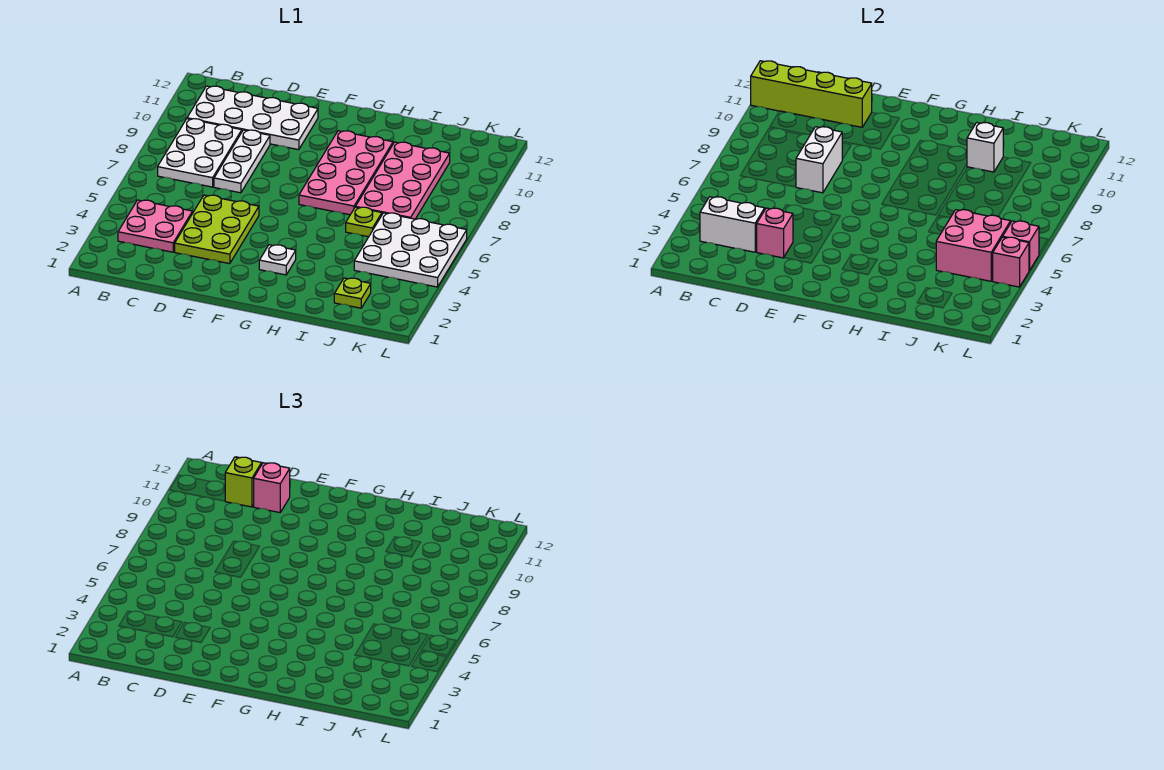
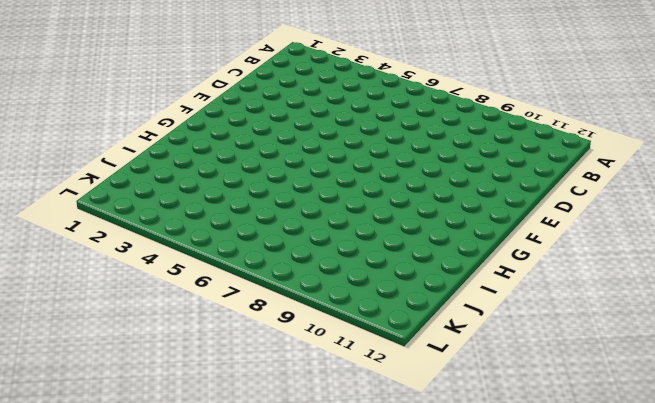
none -> pink 2x2 plate [118,200,193,252]
none -> white 2x3 plate [158,119,242,187]
none -> white 2x4 plate [187,86,318,150]

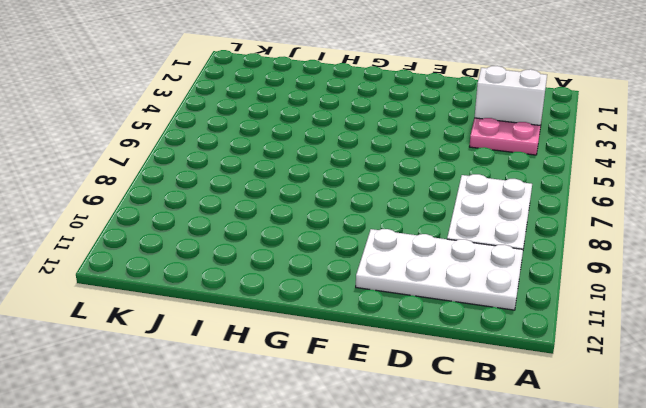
none -> lime 2x3 plate [175,195,259,264]
none -> white 1x3 plate [214,130,270,193]
none -> white 1x1 plate [259,245,296,275]

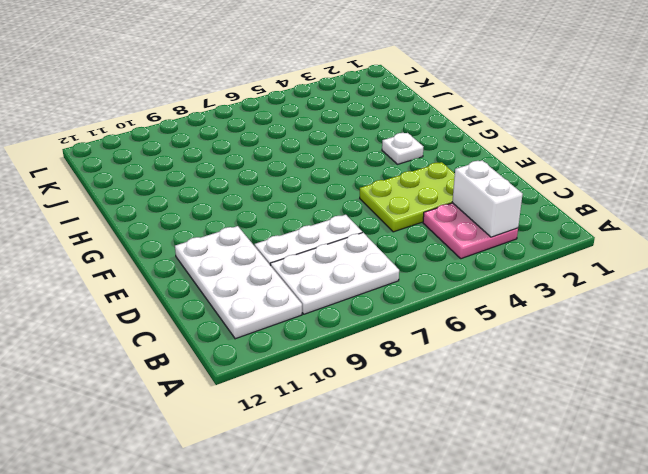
none -> pink 2x4 plate [299,131,393,215]
none -> lime 1x1 plate [346,207,382,237]
none -> pink 2x4 plate [355,142,450,219]

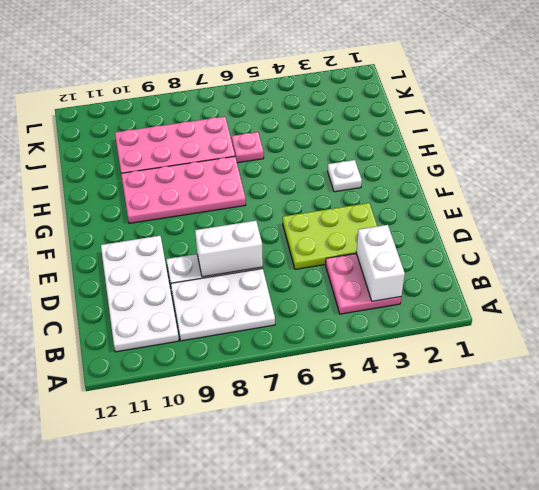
pink 1x1 plate [232,132,264,163] -> lime 1x1 plate [346,207,382,237]
none -> lime 1x1 plate [334,278,371,308]
none -> white 3x3 plate [354,213,467,287]
none -> lime 1x4 brick [751,61,872,127]

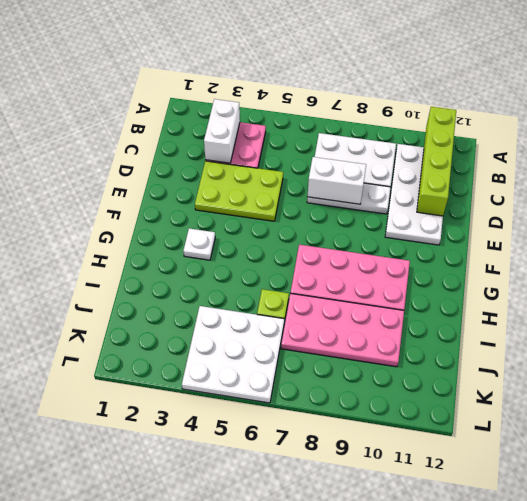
none -> lime 1x1 plate [334,278,371,308]
none -> pink 1x1 brick [757,208,793,258]
none -> white 1x1 brick [967,123,1003,172]

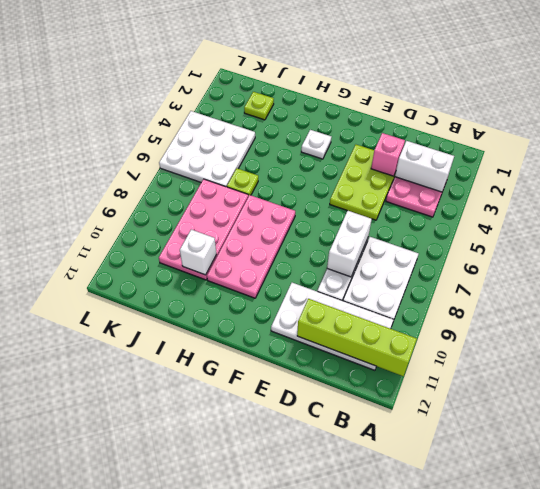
none -> pink 2x2 brick [936,210,1011,281]
none -> pink 1x1 brick [993,237,1029,287]
none -> pink 1x1 brick [1003,221,1039,271]

